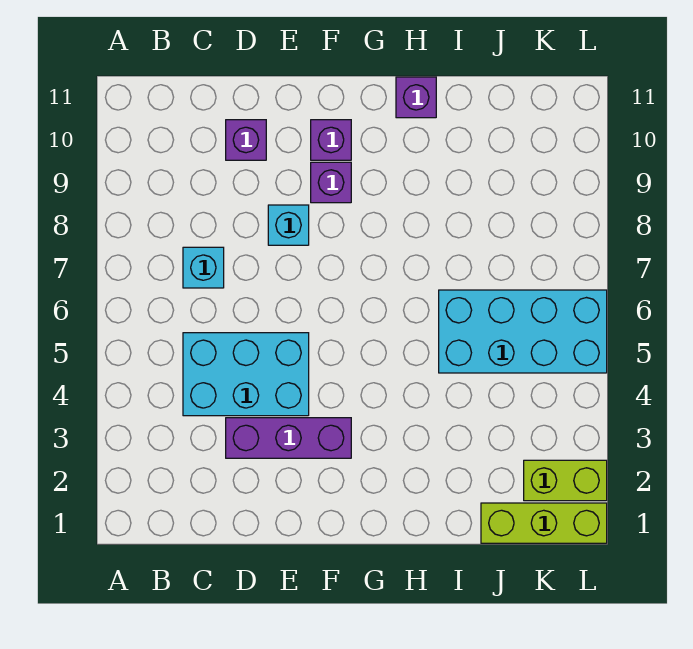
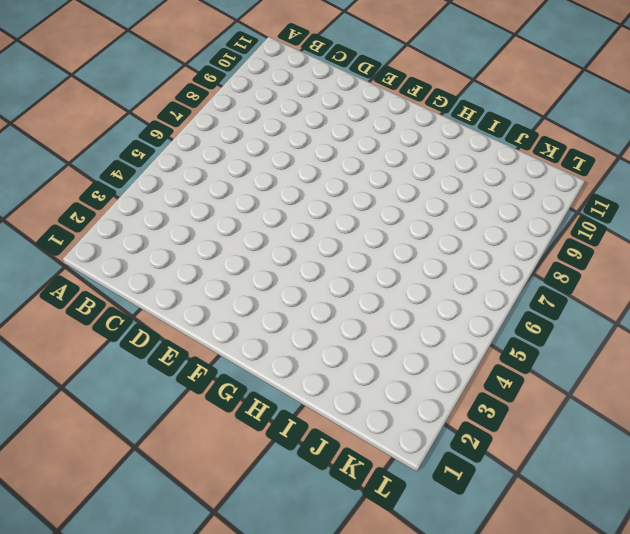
none -> cyan 2x3 brick [183,333,309,416]
none -> cyan 1x1 brick [183,247,224,288]

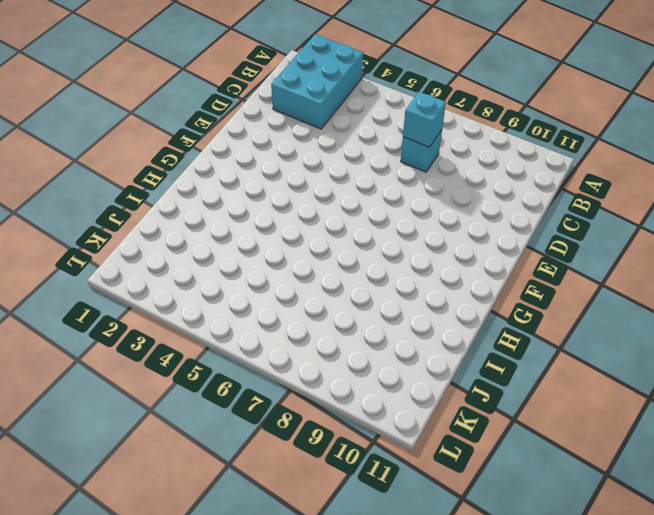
cyan 2x3 brick [271,34,363,129] -> cyan 2x3 brick moved to [183,333,309,416]
cyan 1x1 brick [403,92,446,147] -> cyan 1x1 brick moved to [268,205,309,245]
none -> purple 1x3 brick [226,418,351,458]
none -> purple 1x1 brick [226,120,266,160]

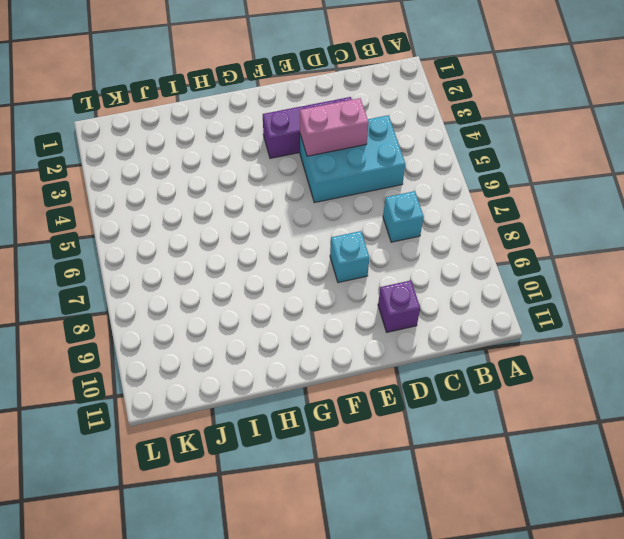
pink 1x2 brick [300,98,369,156] -> none
none -> purple 1x1 brick [311,162,351,203]
none -> purple 1x1 brick [311,120,351,160]

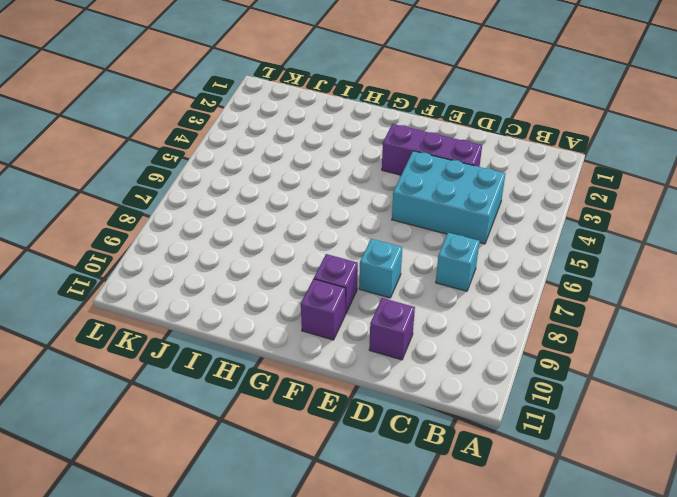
none -> purple 1x1 brick [396,77,436,118]
none -> cyan 2x4 brick [439,290,607,373]

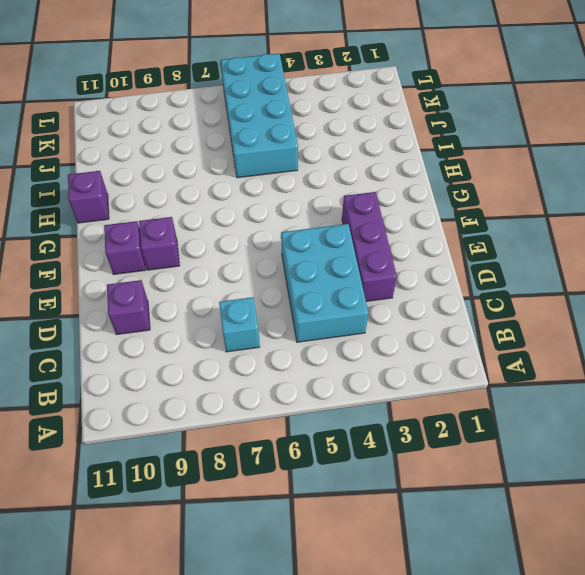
none -> cyan 1x1 brick [268,205,309,245]
none -> lime 1x3 brick [481,503,607,543]

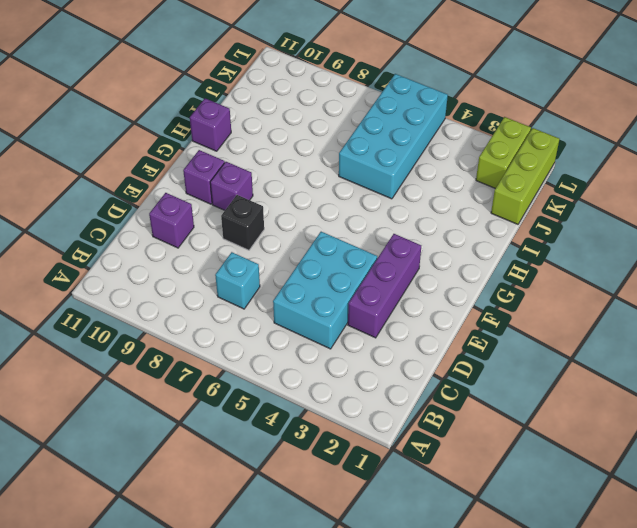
black 1x1 brick [221,195,264,250] -> cyan 1x1 brick [268,205,309,245]

